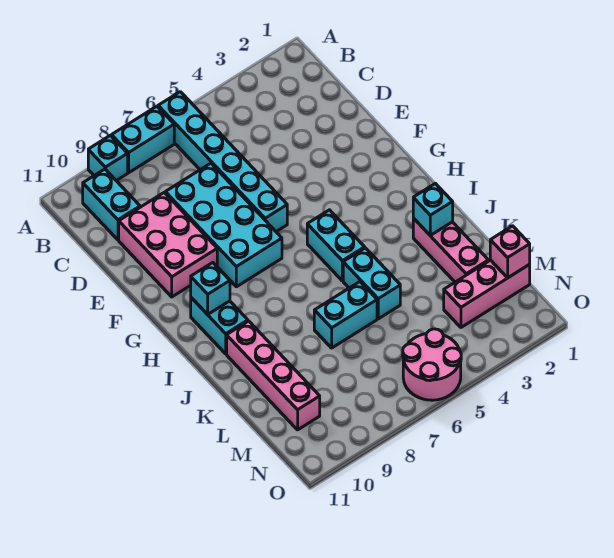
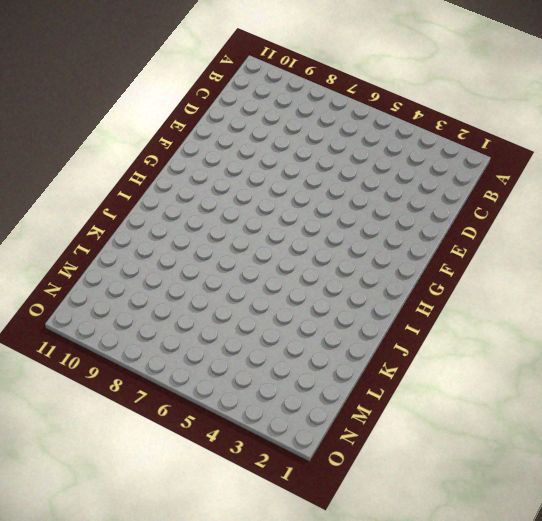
none -> cyan 1x6 brick [158,92,287,232]
none -> cyan 1x2 brick [112,106,174,173]
none -> cyan 1x1 brick [88,135,128,181]

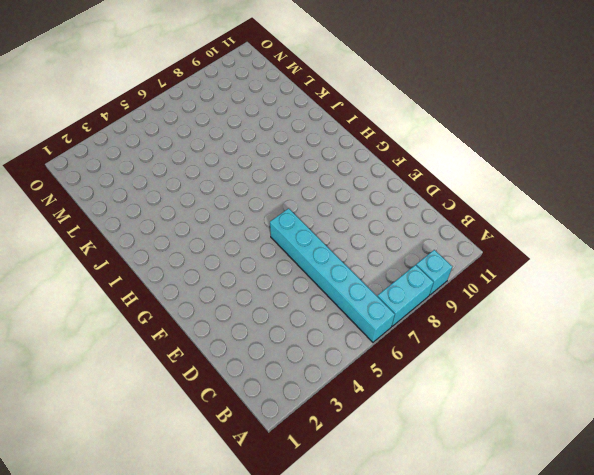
none -> cyan 1x2 brick [83,169,140,240]
none -> cyan 2x4 brick [165,163,282,287]
none -> pink 2x3 brick [119,193,217,297]

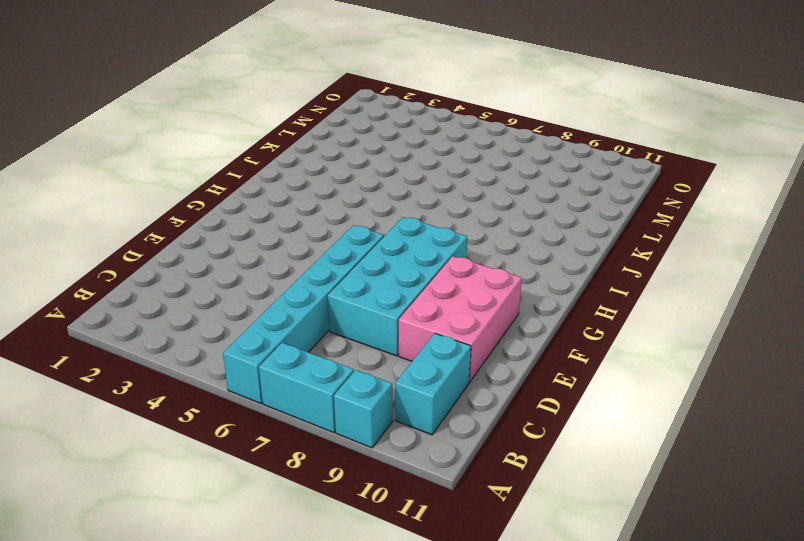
none -> cyan 1x2 brick [307,210,365,281]
none -> cyan 1x2 brick [191,298,248,354]
none -> pink 1x3 brick [413,218,488,282]

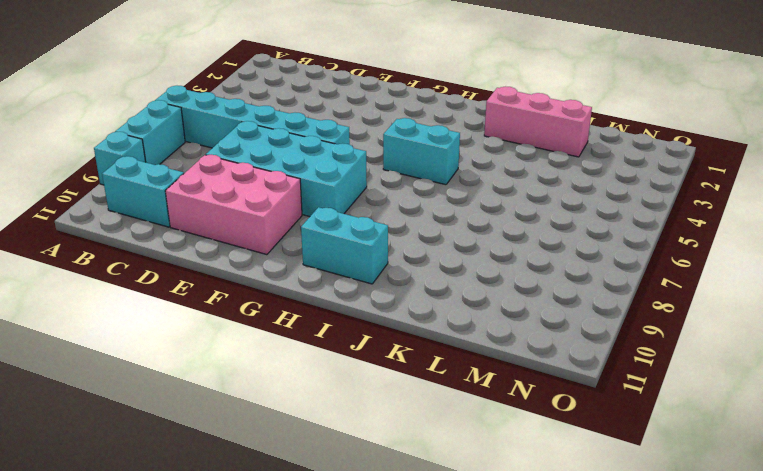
none -> cyan 1x2 brick [343,248,400,319]
none -> pink 1x4 brick [227,321,320,430]
none -> cyan 1x2 brick [314,282,377,348]

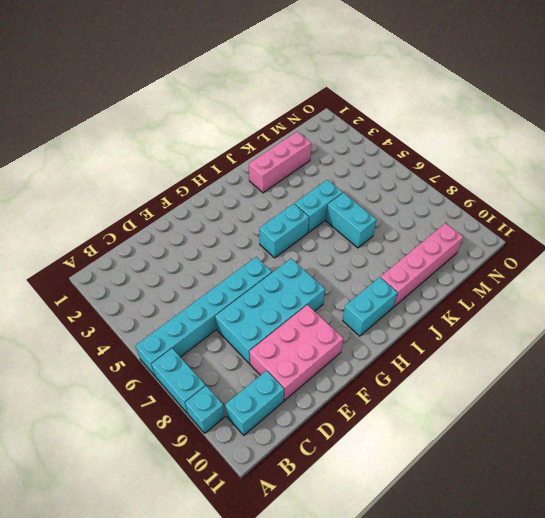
none -> pink 1x3 brick [444,260,530,327]
none -> pink 2x2 round brick [403,329,461,400]
none -> cyan 1x1 brick [191,263,230,314]

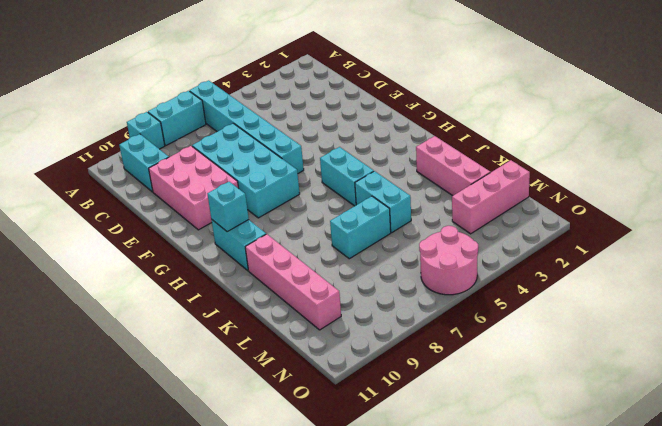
none -> cyan 1x1 brick [413,184,453,236]
none -> pink 1x1 brick [490,226,530,278]

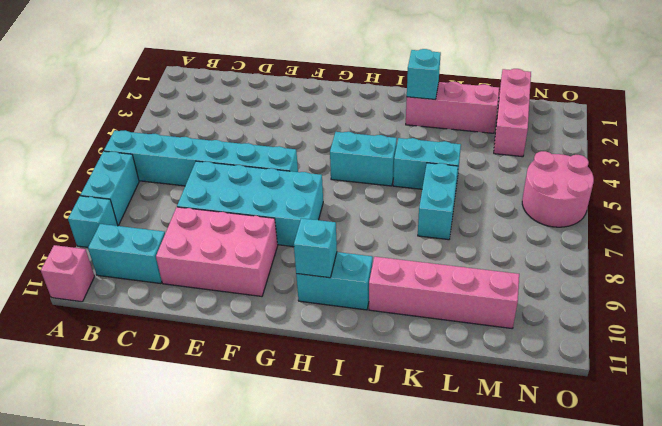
pink 1x1 brick [41,245,95,302] -> pink 1x1 brick moved to [490,226,530,278]

